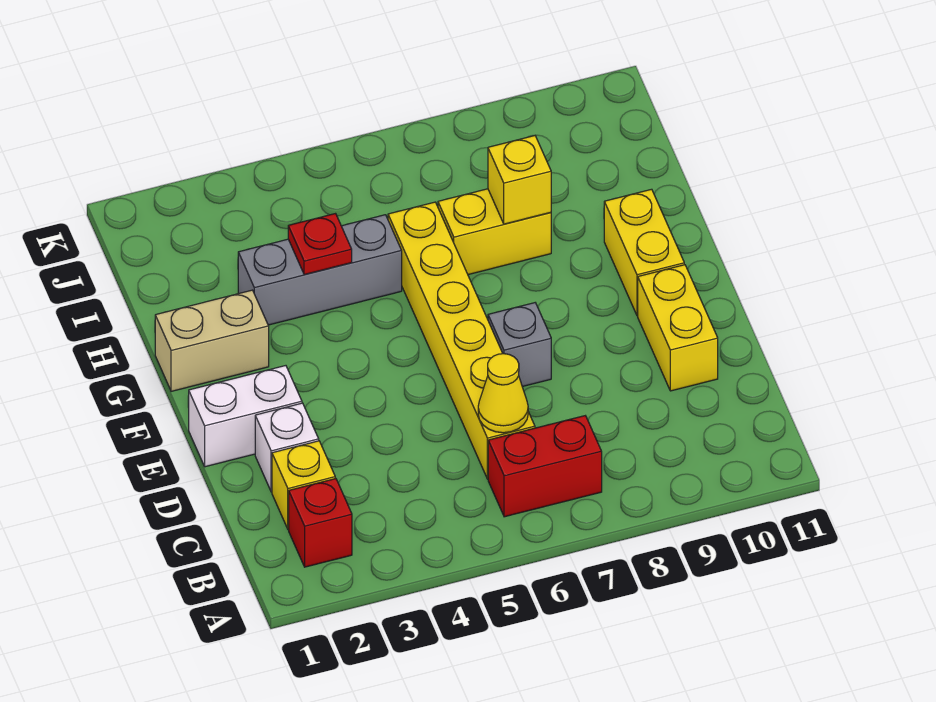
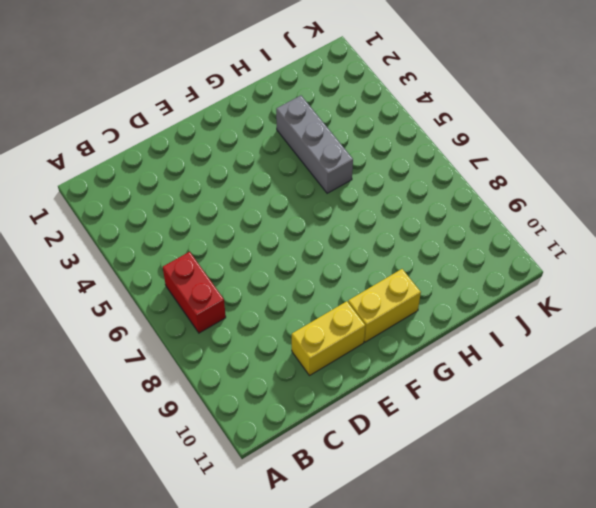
none -> red 1x1 brick [289,478,352,567]
none -> yellow 1x1 brick [272,441,335,529]
none -> yellow 1x6 brick [388,202,535,479]

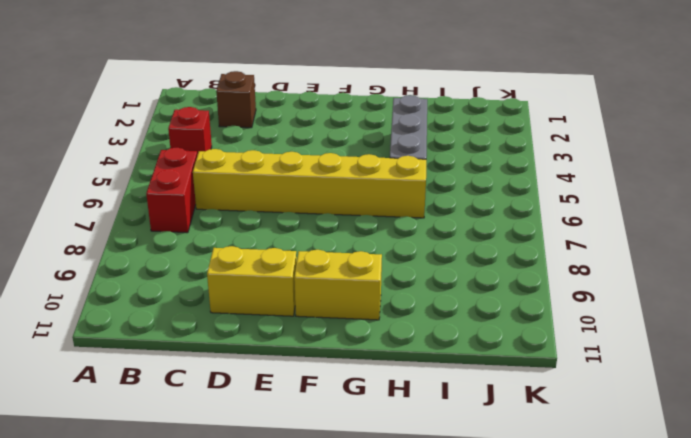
red 1x1 brick [168,107,212,155] -> red 1x1 brick moved to [289,478,352,567]
brown 1x1 brick [216,71,256,128] -> yellow 1x1 brick [272,441,335,529]
none -> white 1x1 brick [255,403,319,492]
none -> white 1x2 brick [189,366,302,467]
none -> grey 1x1 brick [488,303,551,387]

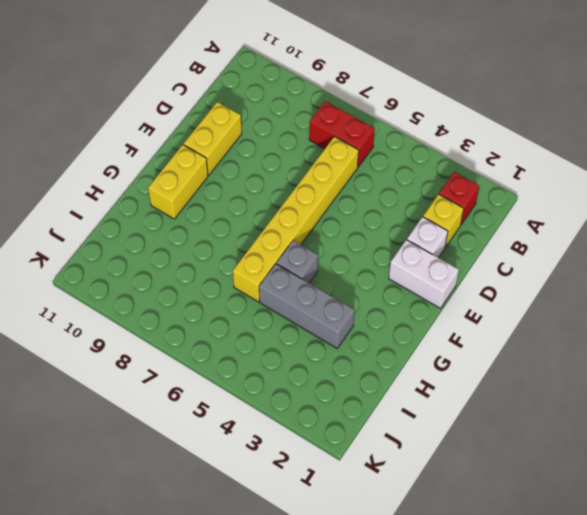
grey 1x1 brick [277,241,318,283] -> grey 1x1 brick moved to [488,303,551,387]
none -> tan 1x2 brick [155,290,269,391]
none -> yellow 1x2 brick [438,189,551,275]
none -> yellow 1x1 cone [478,354,528,433]

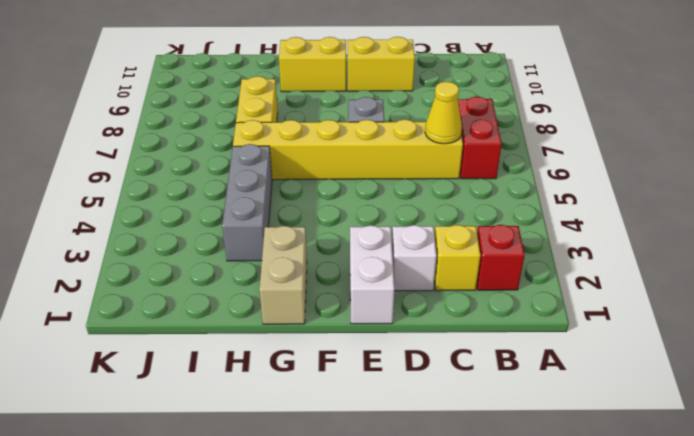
none -> red 1x1 plate [288,214,352,275]
none -> yellow 1x1 brick [488,136,551,224]

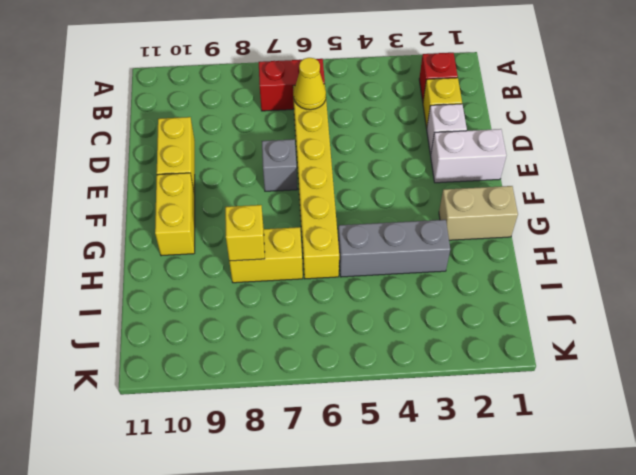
none -> red 1x1 plate [288,214,352,275]

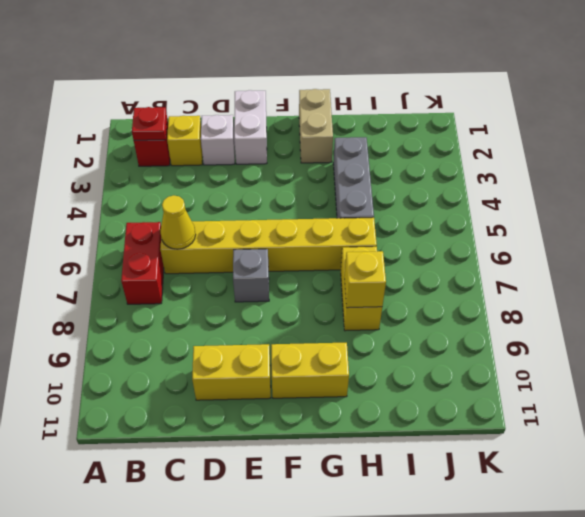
red 1x1 plate [132,107,167,140] -> red 1x1 plate moved to [288,214,352,275]

